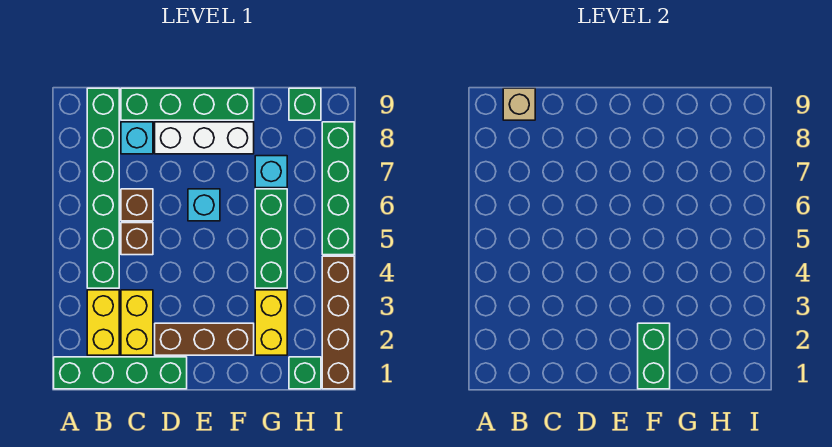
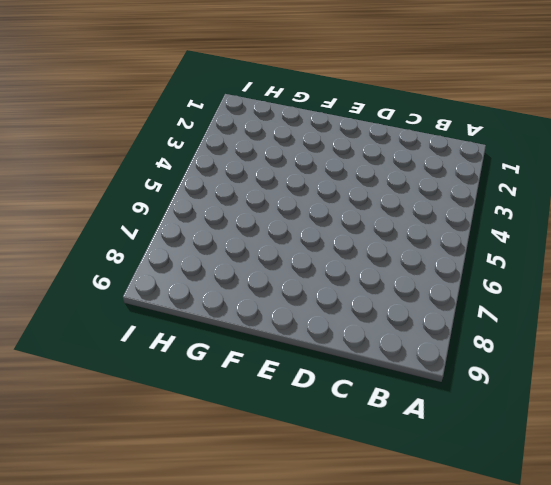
none -> green 1x4 brick [54,357,187,389]
none -> yellow 1x2 brick [87,290,119,355]
none -> green 1x6 brick [87,88,119,288]

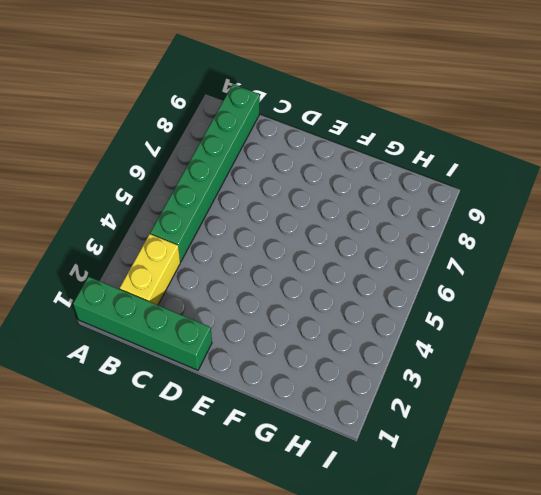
none -> yellow 1x2 brick [121,290,153,355]
none -> brown 1x1 brick [121,223,153,255]
none -> brown 1x1 brick [121,189,153,221]

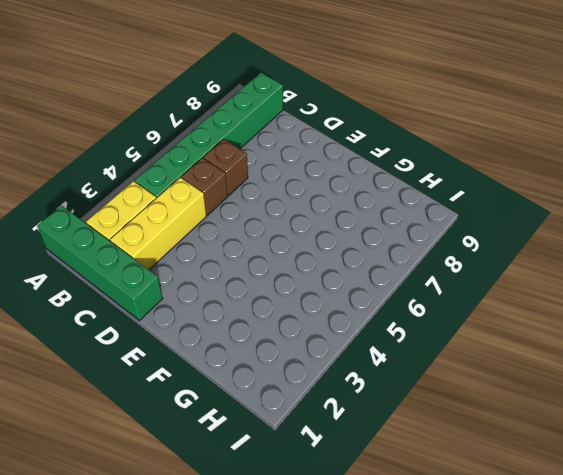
yellow 1x3 brick [110,178,206,270] -> yellow 1x2 brick [121,290,153,355]
none -> cyan 1x1 brick [121,122,153,154]
none -> green 1x4 brick [121,88,254,120]
none -> brown 1x3 brick [155,323,254,355]

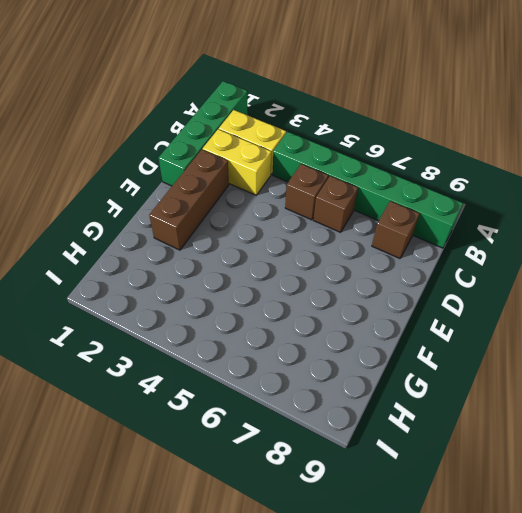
brown 1x1 brick [372,201,420,258] -> cyan 1x1 brick [121,122,153,154]
none -> green 1x4 brick [121,88,254,120]
none -> white 1x3 brick [155,122,254,154]
none -> cyan 1x1 brick [188,189,220,221]

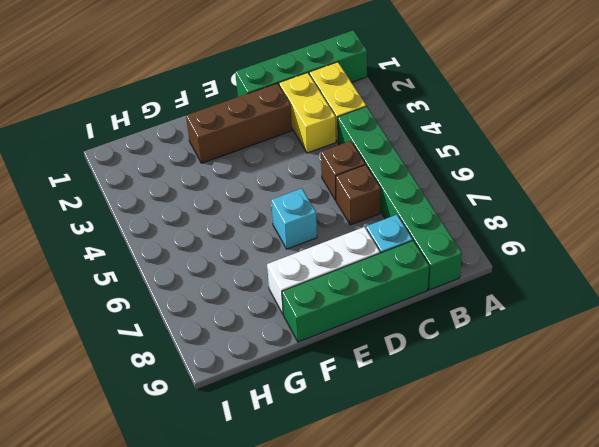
none -> yellow 1x2 brick [255,290,287,355]
none -> green 1x3 brick [255,189,287,288]
none -> cyan 1x1 brick [255,156,287,188]

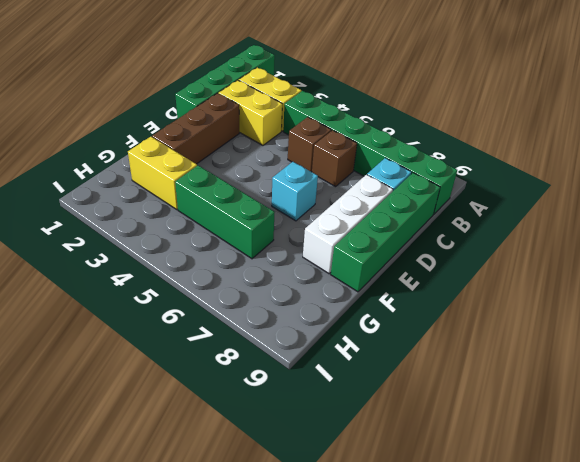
none -> cyan 1x1 brick [255,156,287,188]
none -> green 1x1 brick [289,357,321,389]
none -> green 1x1 brick [289,88,321,120]

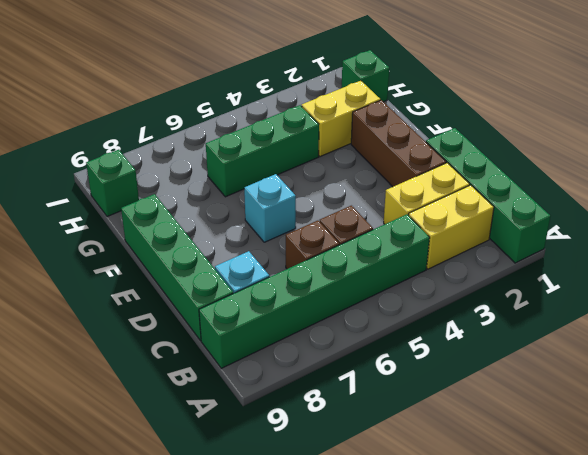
none -> white 1x3 brick [155,122,254,154]
none -> cyan 1x1 brick [255,156,287,188]
none -> brown 1x4 brick [322,256,354,389]

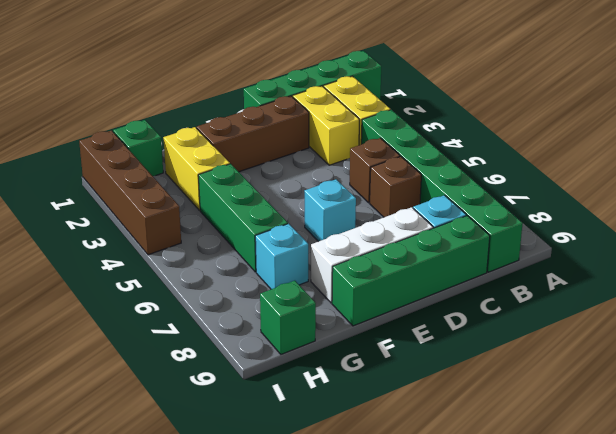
none -> green 1x4 brick [322,122,354,255]
none -> tan 1x1 brick [503,88,535,120]
none -> green 1x2 brick [638,323,670,389]

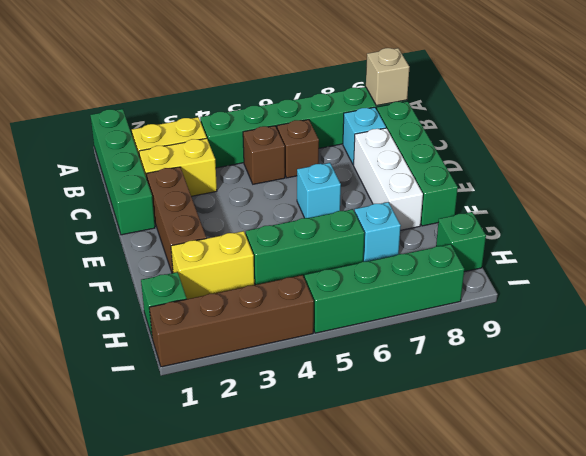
none -> green 1x2 brick [638,323,670,389]

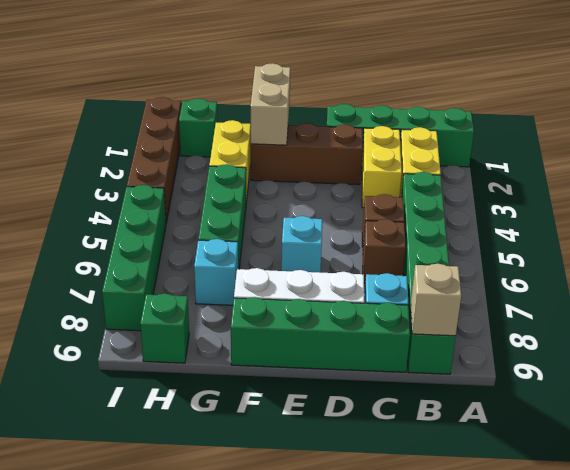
tan 1x2 brick [251,63,290,145] -> green 1x2 brick [638,323,670,389]

